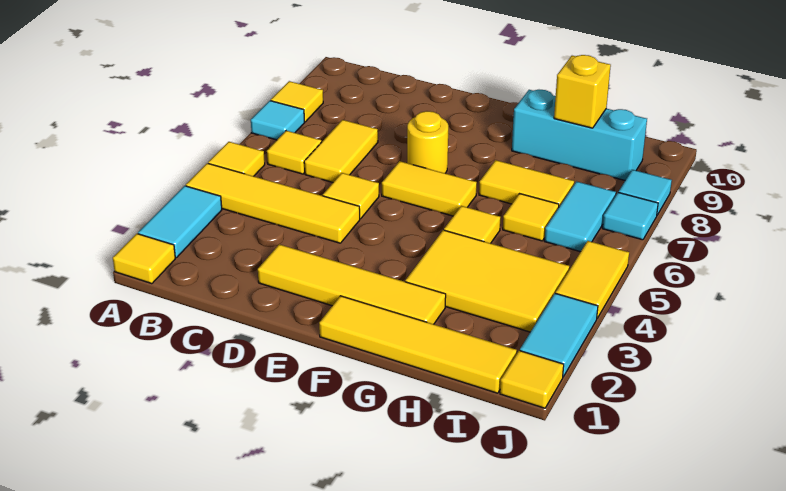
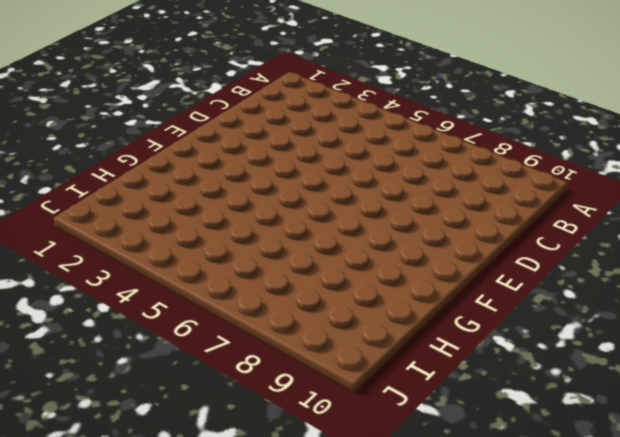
none -> yellow 1x1 tile [113,234,175,284]
none -> cyan 1x2 tile [138,186,222,258]
none -> yellow 1x4 tile [186,163,360,243]

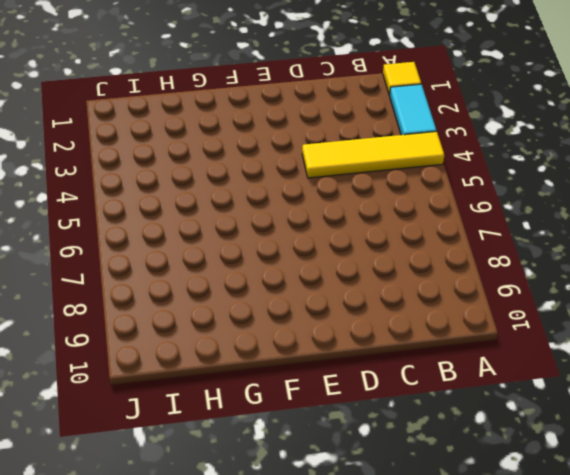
none -> yellow 1x1 tile [208,142,265,176]
none -> cyan 1x1 tile [251,101,305,140]
none -> yellow 1x1 tile [271,81,323,122]

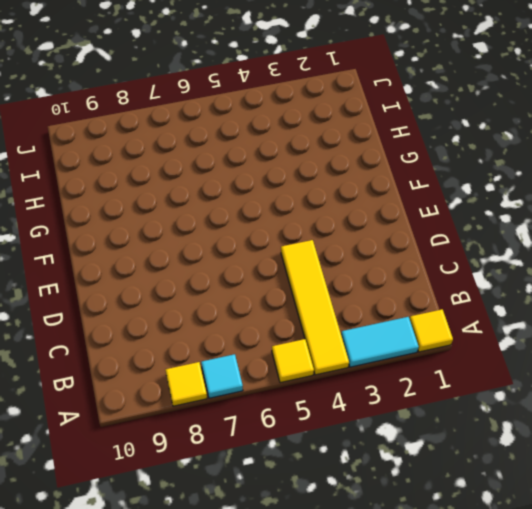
none -> yellow 1x1 tile [267,131,322,174]
none -> yellow 1x2 tile [304,120,378,182]
none -> yellow 1x4 tile [258,244,446,324]

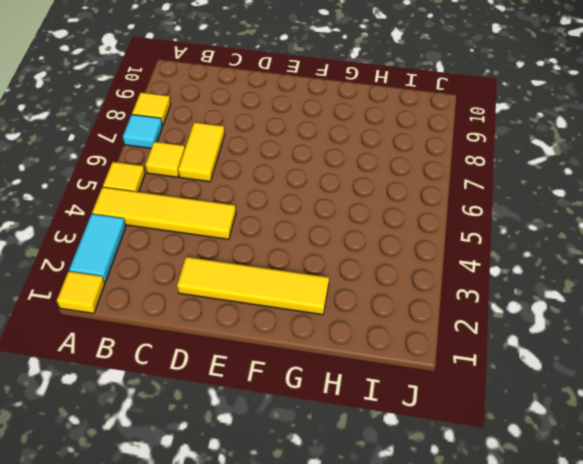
none -> yellow 1x1 tile [323,173,379,219]
none -> yellow 1x2 tile [382,161,477,216]
none -> yellow 1x1 round brick [407,111,448,173]

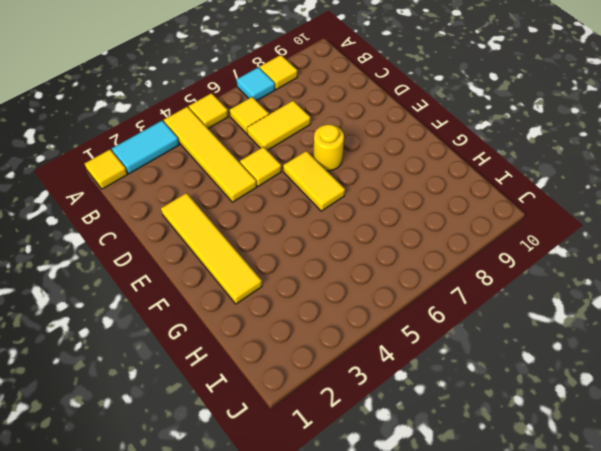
none -> yellow 1x4 tile [319,296,517,393]
none -> yellow 2x3 tile [405,230,569,332]
none -> yellow 1x1 tile [444,206,500,243]

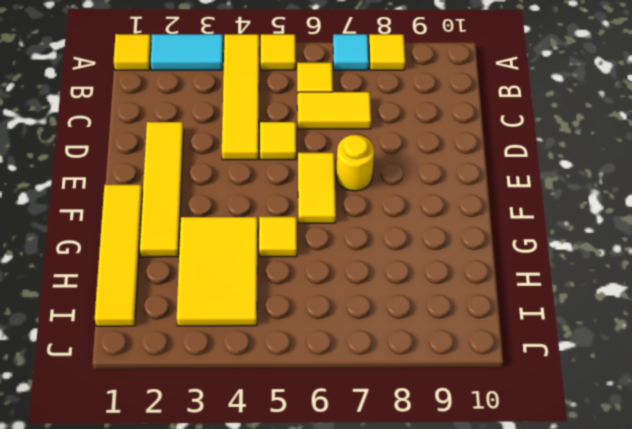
none -> yellow 1x2 tile [479,160,574,206]
none -> cyan 1x3 brick [512,90,647,180]
none -> yellow 1x1 tile [503,194,559,241]

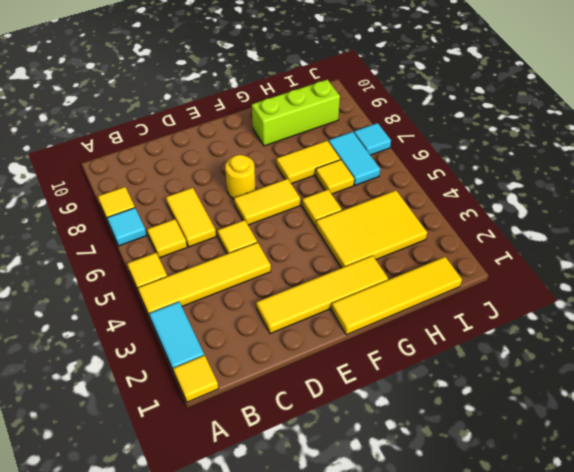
lime 1x3 brick [252,80,340,146] -> cyan 1x3 brick [512,90,647,180]
none -> yellow 1x1 tile [500,350,564,408]
none -> cyan 1x2 tile [520,293,598,377]
none -> yellow 1x2 tile [556,241,629,318]

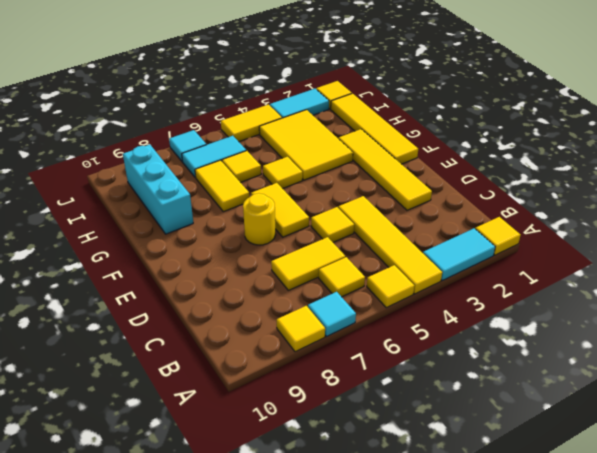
none -> cyan 1x1 tile [619,170,672,215]
none -> yellow 1x1 brick [554,55,611,128]

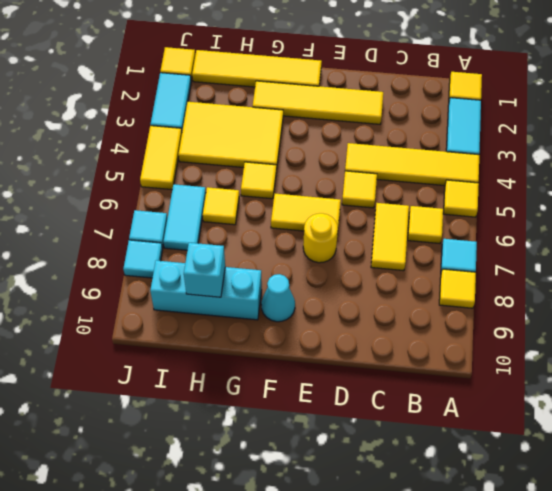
cyan 1x1 cone [261,274,295,322] -> none
cyan 1x1 brick [184,243,225,297] -> yellow 1x1 brick [554,55,611,128]
none -> yellow 1x2 tile [479,160,574,206]

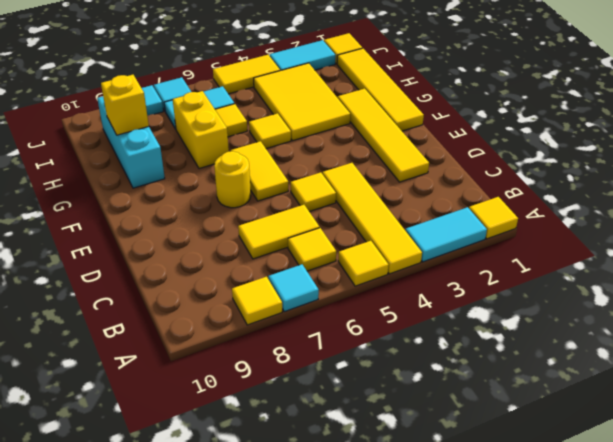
yellow 1x2 brick [173,91,229,169] -> yellow 1x2 tile [479,160,574,206]

